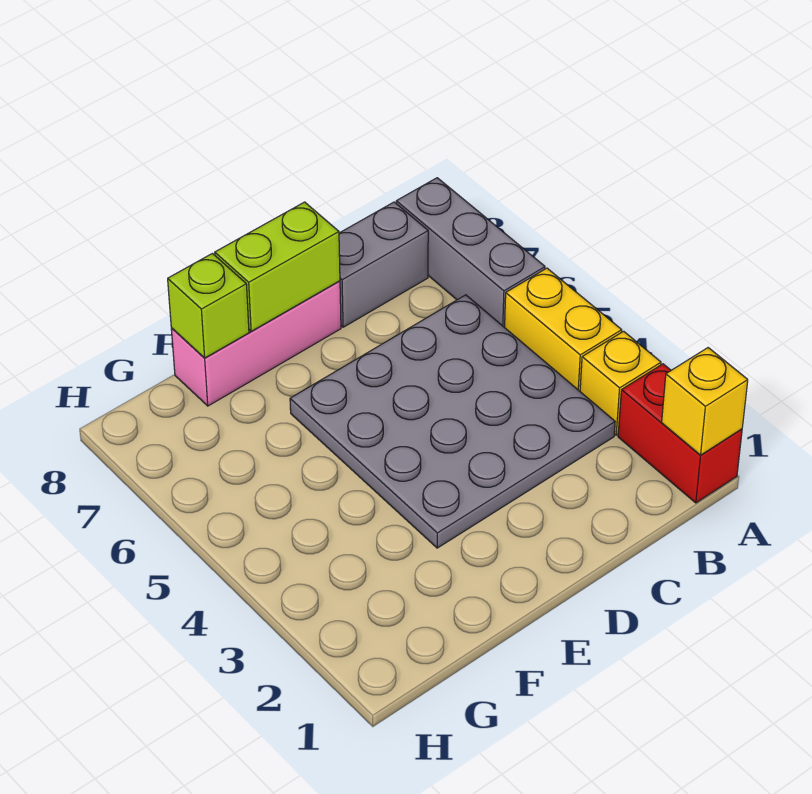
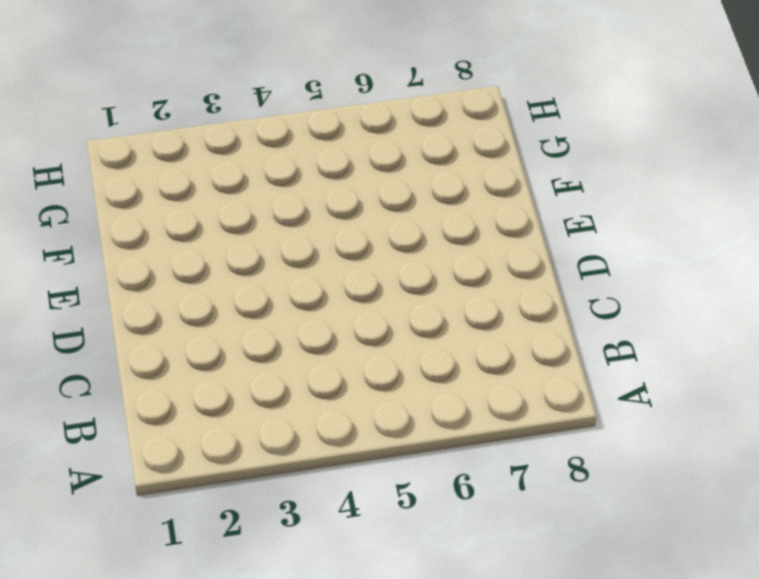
none -> red 1x2 brick [618,364,742,503]
none -> yellow 1x1 brick [580,331,661,435]

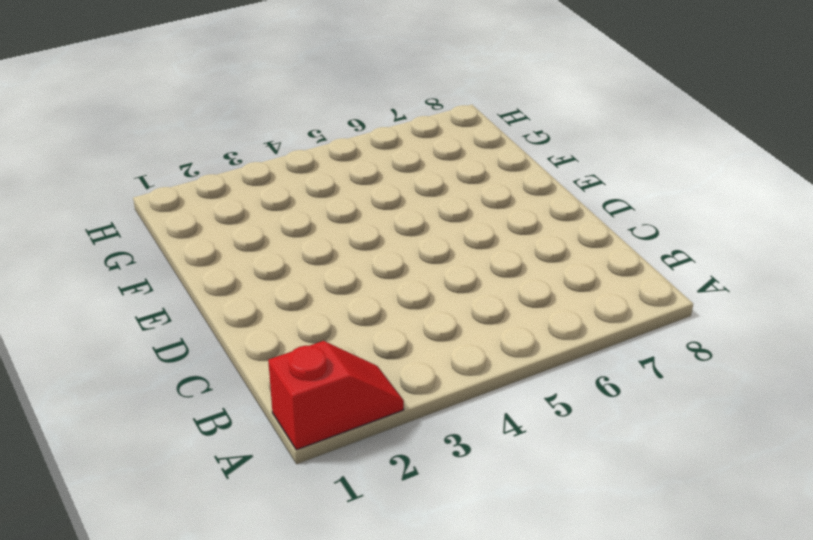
red 1x2 slope [268,341,404,450] -> red 1x2 brick [618,364,742,503]
none -> yellow 1x1 brick [580,331,661,435]
none -> yellow 1x2 brick [505,268,622,391]

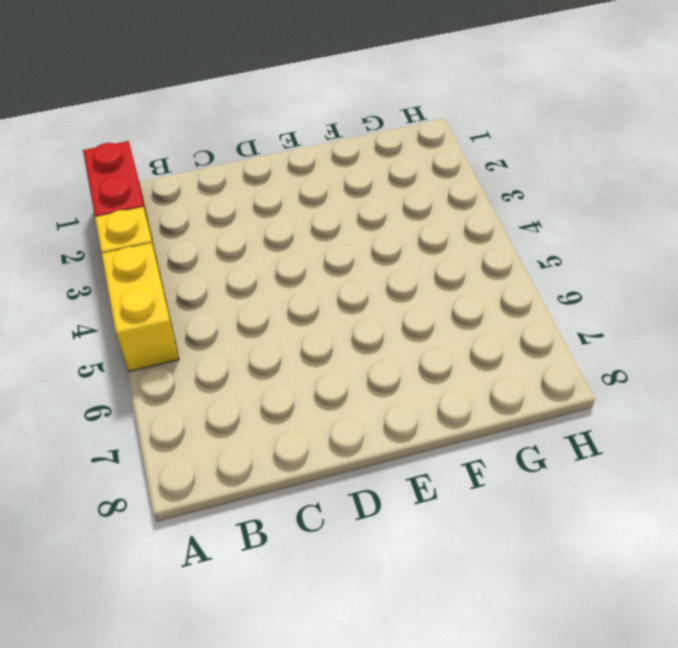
none -> grey 1x3 brick [396,178,545,328]
none -> grey 4x4 plate [290,295,615,548]

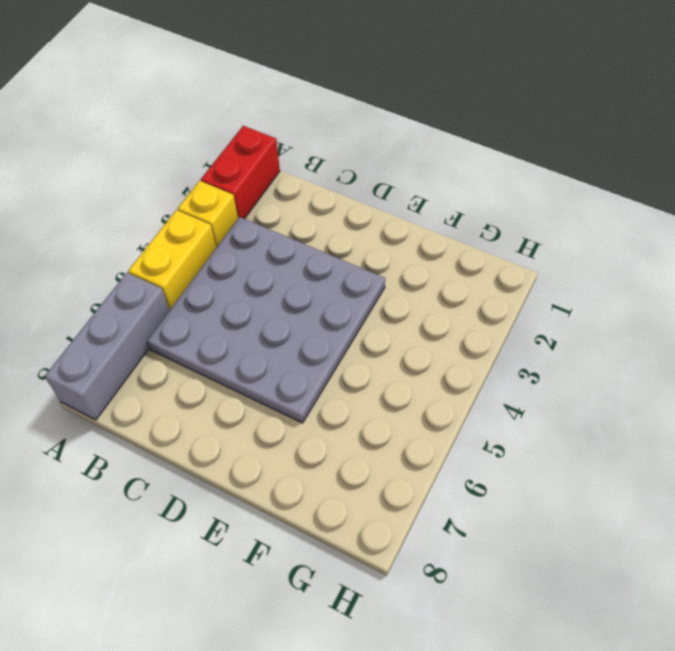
none -> grey 1x2 brick [339,202,428,327]
none -> pink 1x3 brick [171,281,341,406]

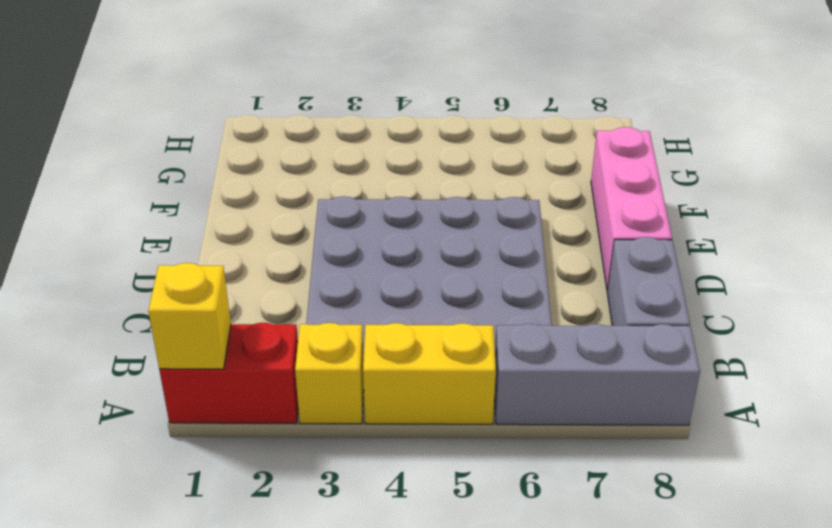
none -> lime 1x2 brick [215,202,340,331]
none -> lime 1x1 brick [168,253,249,358]

